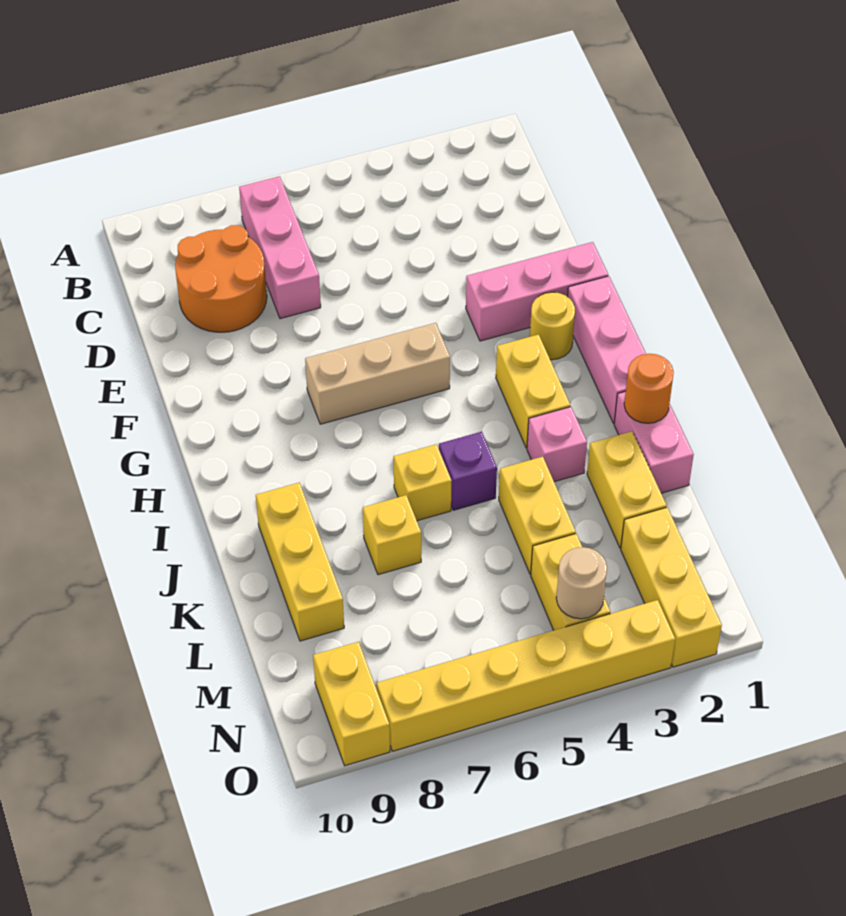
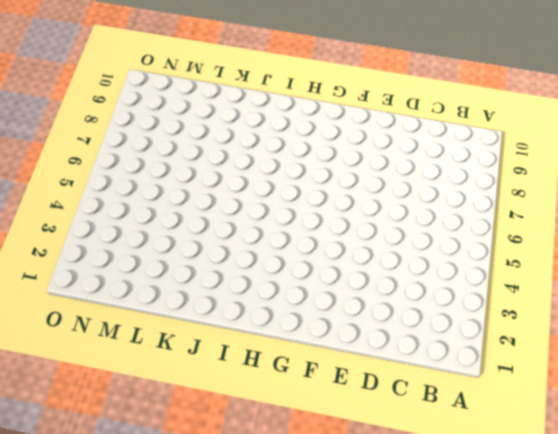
none -> pink 1x3 brick [239,176,321,319]
none -> orange 2x2 round brick [175,225,267,332]
none -> pink 1x3 brick [466,242,608,341]

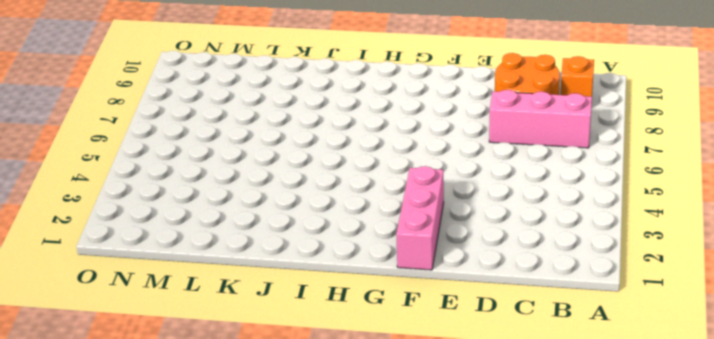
orange 1x1 brick [561,56,594,97] -> none
none -> pink 1x3 brick [568,276,646,423]
none -> yellow 1x1 round brick [530,292,575,360]
none -> tan 1x3 brick [305,323,450,424]

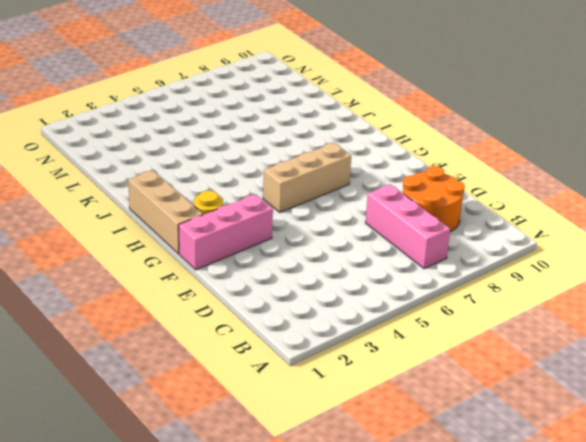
tan 1x3 brick [128,170,203,254] -> pink 1x3 brick [568,276,646,423]
none -> yellow 1x2 brick [496,334,570,448]
none -> pink 1x2 brick [614,391,694,493]
none -> pink 1x1 brick [527,407,587,482]

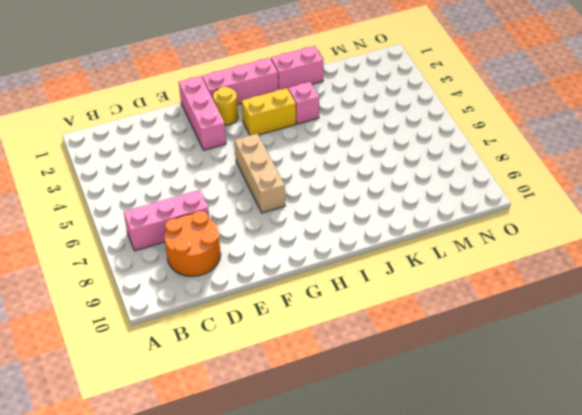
none -> purple 1x1 brick [439,432,497,510]
none -> yellow 1x1 brick [394,444,452,521]
none -> yellow 1x3 brick [256,483,344,641]

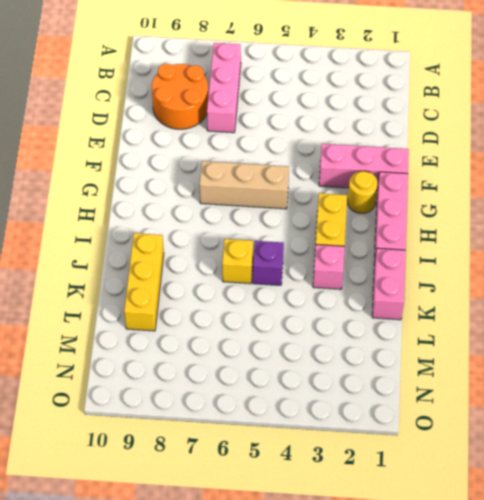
none -> yellow 1x2 brick [587,431,667,548]
none -> yellow 1x2 brick [499,457,576,574]
none -> yellow 1x1 brick [363,495,421,575]

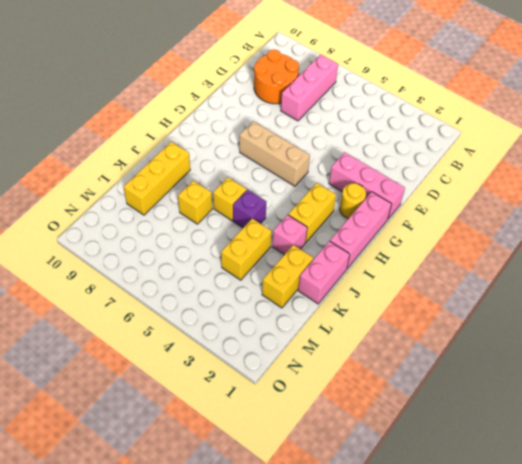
none -> yellow 1x3 brick [621,507,722,667]
none -> yellow 1x2 brick [531,534,610,630]
none -> yellow 1x2 brick [313,642,390,766]

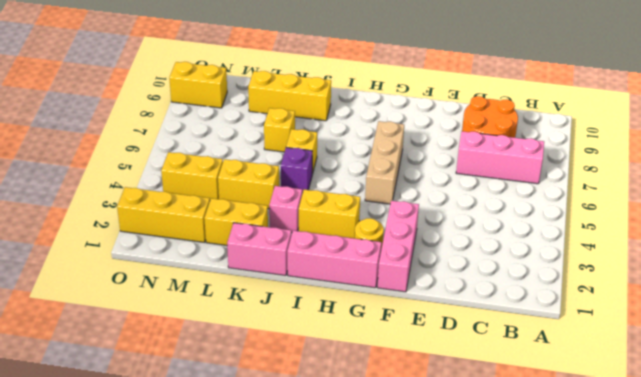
none -> yellow 1x6 brick [377,600,675,751]
none -> orange 1x1 round brick [624,354,674,423]
none -> tan 1x1 round brick [556,547,607,619]

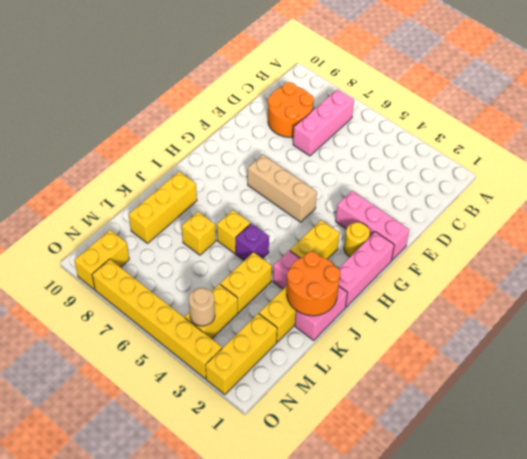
orange 2x2 round brick [287,252,340,316] -> orange 1x1 round brick [624,354,674,423]

